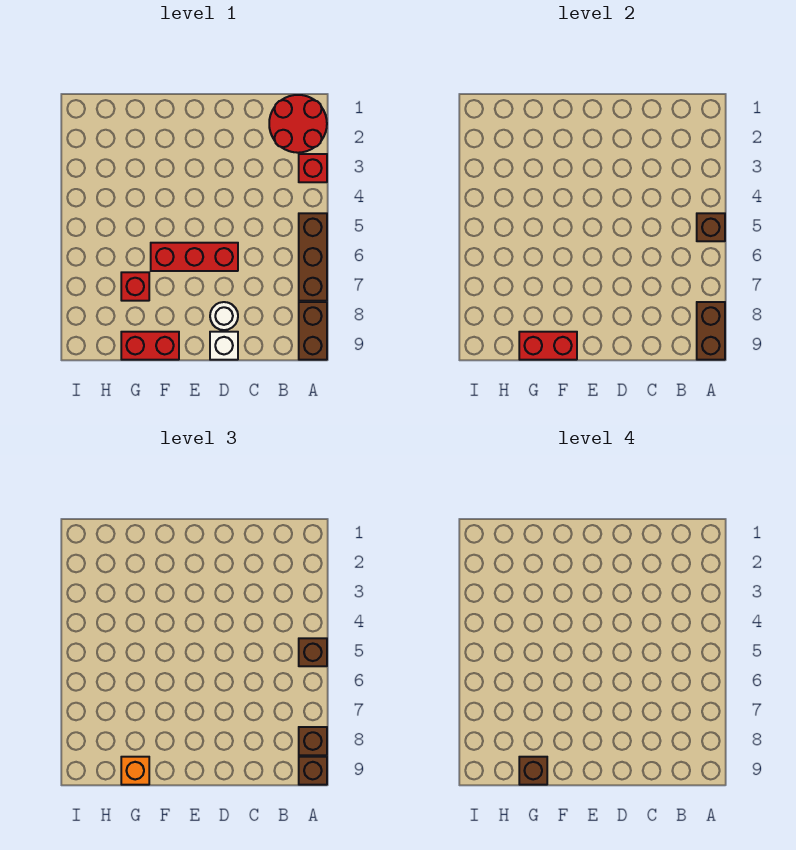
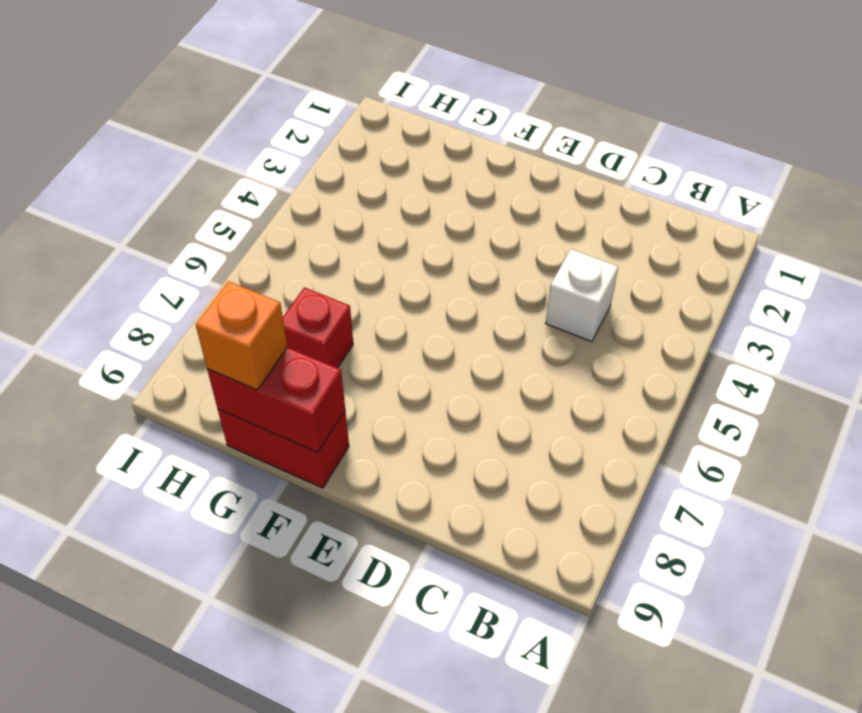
white 1x1 brick [546,249,618,342] -> white 1x1 brick moved to [210,332,238,360]
none -> red 2x2 round brick [269,95,327,153]
none -> red 1x1 brick [299,154,327,182]
none -> brown 1x3 brick [299,213,327,301]

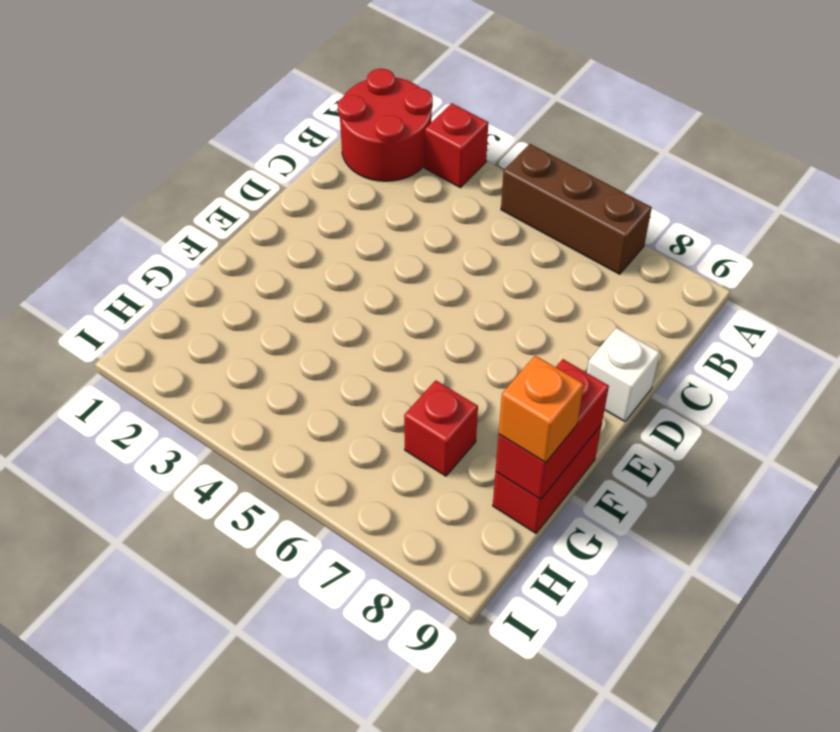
none -> brown 1x2 brick [299,302,327,360]
none -> red 1x3 brick [151,243,238,271]
none -> white 1x1 round brick [210,302,238,330]

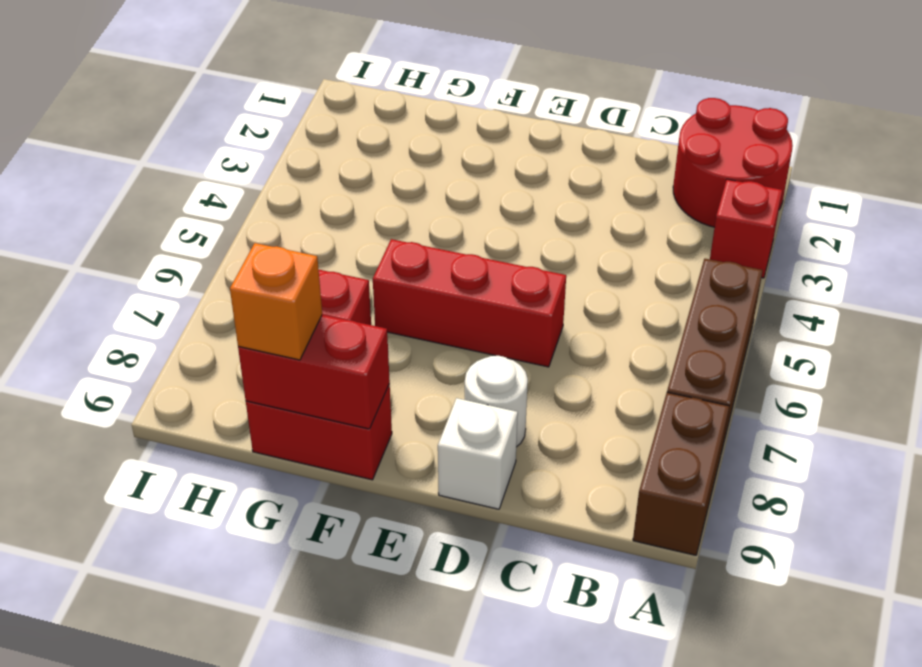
none -> brown 1x1 brick [697,213,725,241]
none -> brown 1x2 brick [697,302,725,360]
none -> brown 1x1 brick [299,638,327,666]

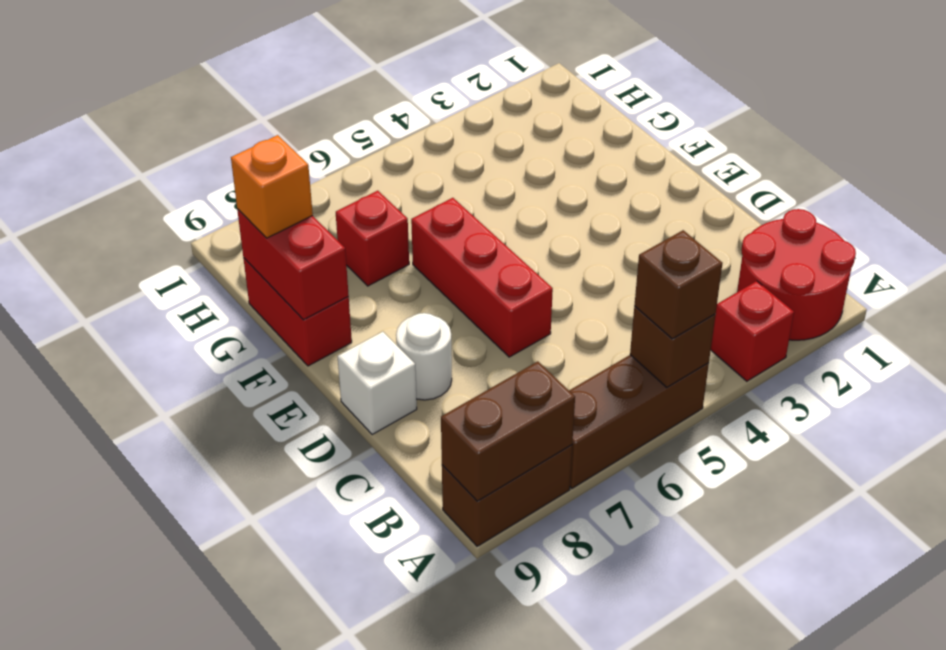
none -> brown 1x1 brick [299,727,327,755]
none -> brown 1x1 brick [299,757,327,785]
none -> brown 1x1 brick [519,757,547,785]

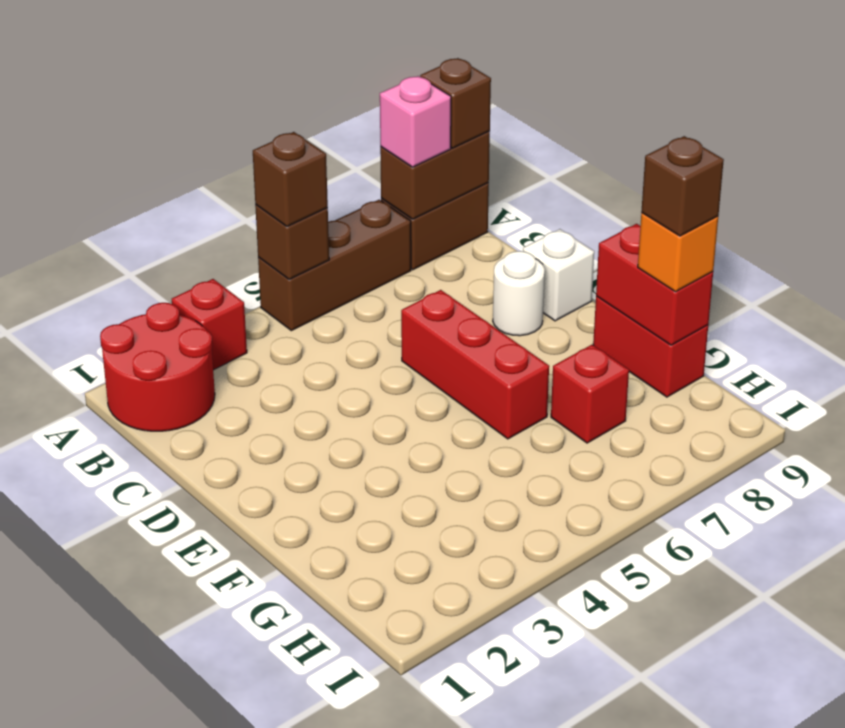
pink 1x1 brick [380,76,451,167] -> brown 1x1 brick [299,727,327,755]

